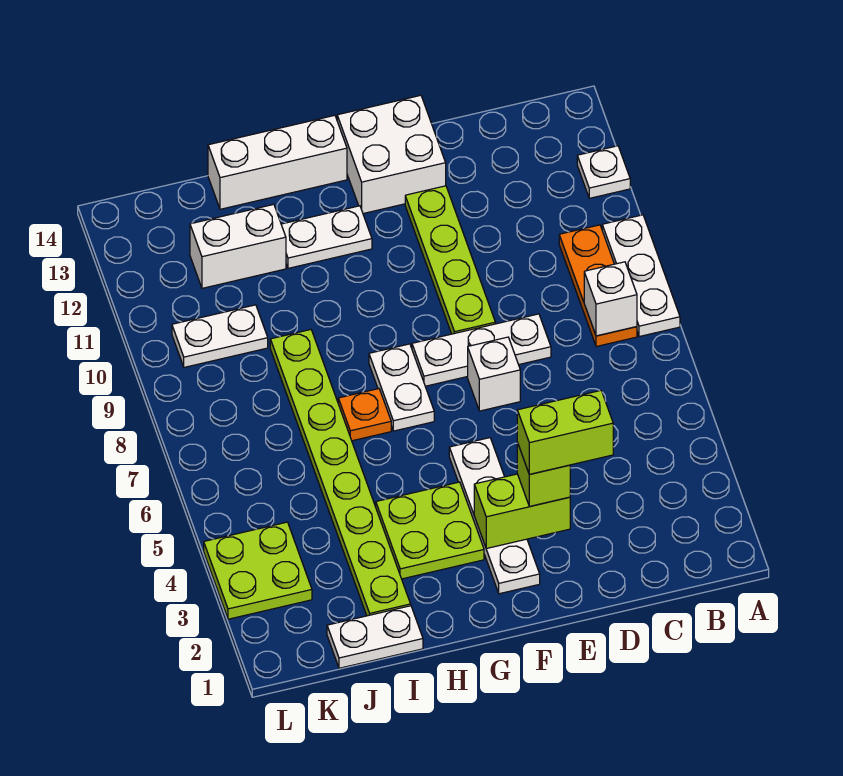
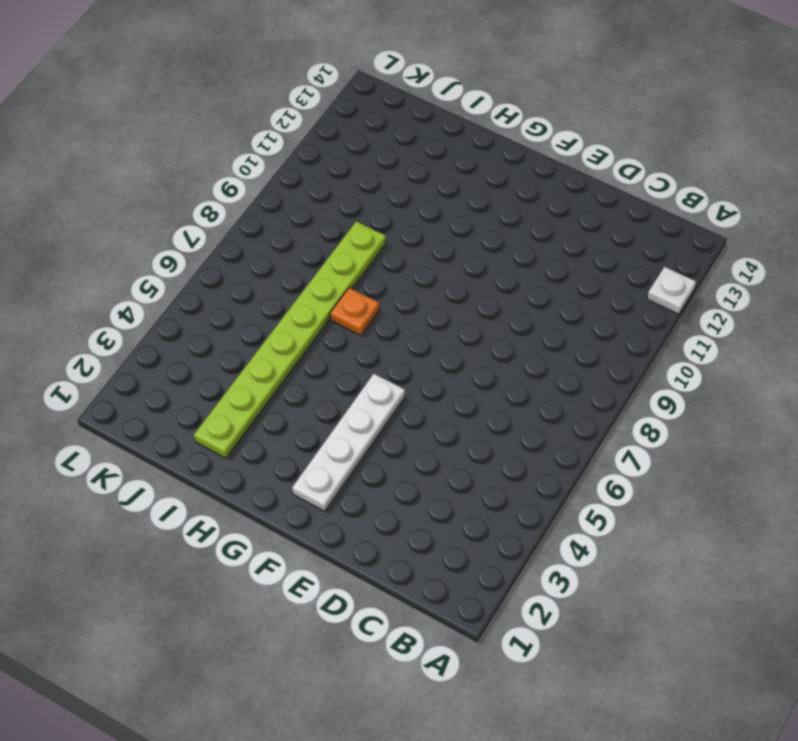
none -> white 1x3 plate [602,215,680,337]
none -> orange 1x3 plate [559,225,637,347]
none -> white 1x3 plate [412,314,551,386]

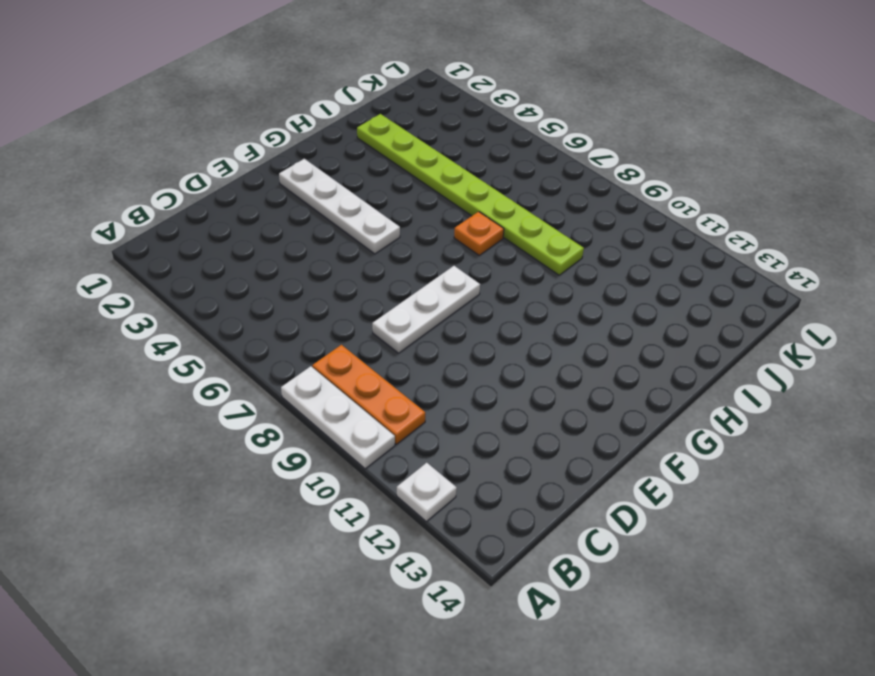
none -> white 1x1 brick [468,337,520,411]
none -> lime 1x4 plate [405,186,495,334]
none -> white 2x2 brick [337,95,446,214]

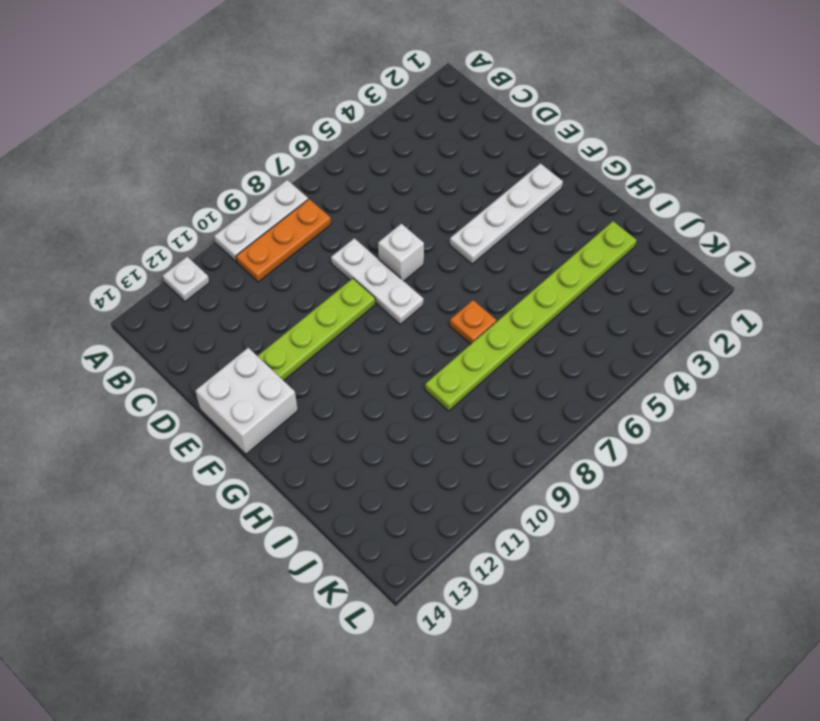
none -> lime 2x2 plate [376,482,484,579]
none -> white 1x2 plate [369,344,434,431]
none -> white 1x2 plate [281,206,372,268]

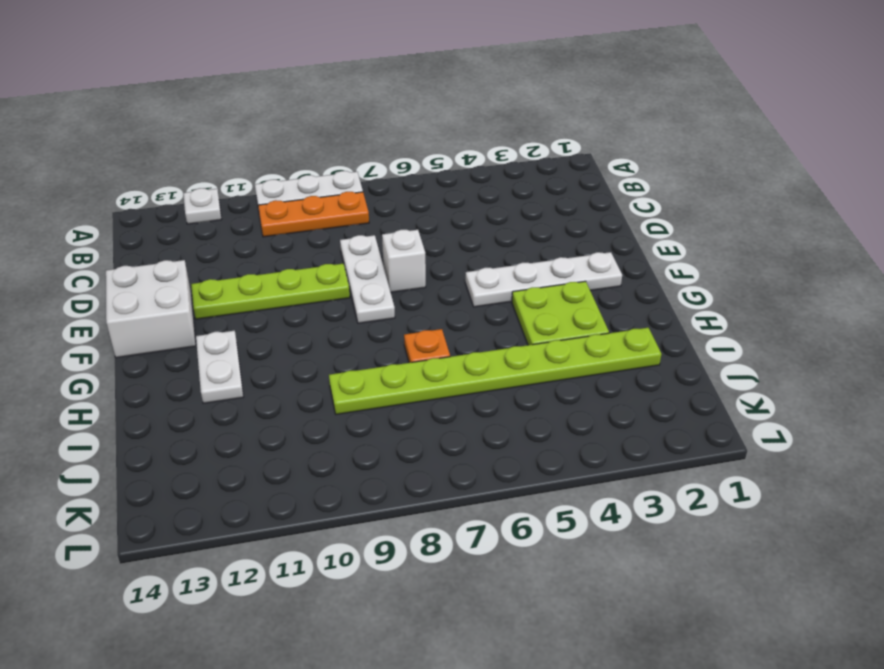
none -> white 1x2 plate [369,344,434,431]
none -> white 1x3 brick [208,115,347,209]
none -> white 1x2 plate [327,606,423,668]

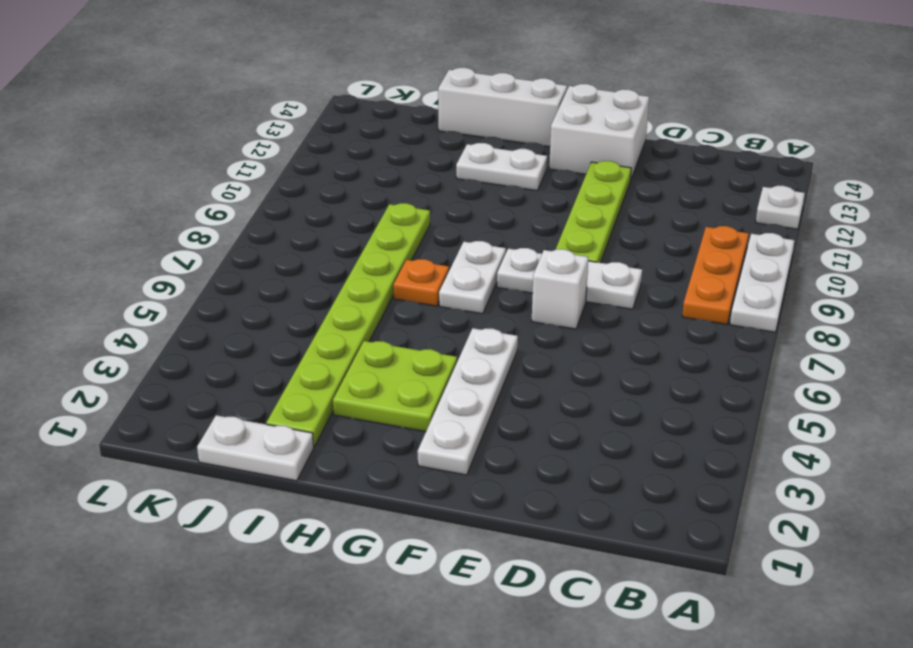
none -> white 1x2 brick [190,204,286,288]
none -> white 1x2 plate [172,305,268,367]
none -> lime 2x2 plate [204,522,312,619]

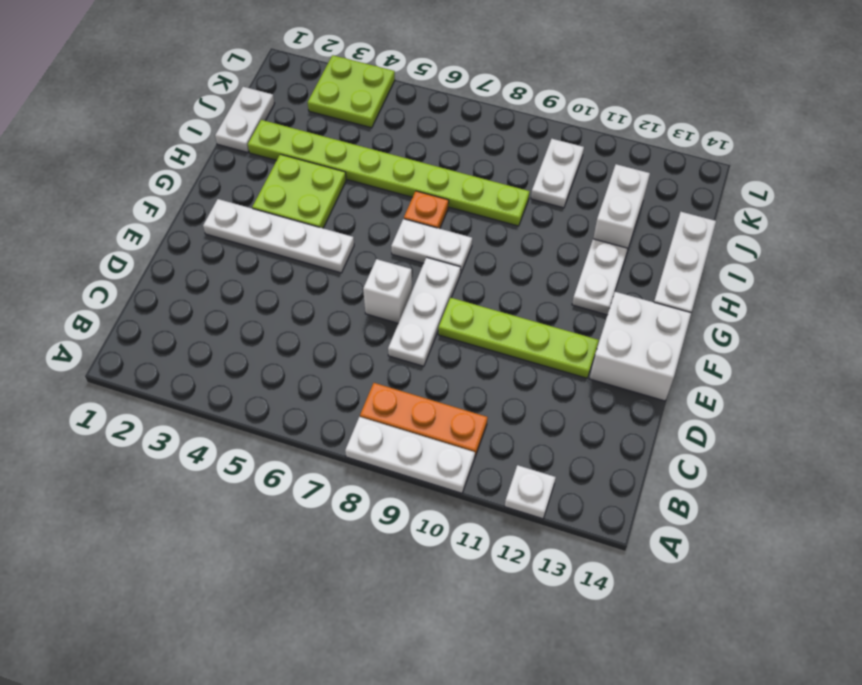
none -> white 1x1 brick [584,262,637,336]
none -> lime 1x2 brick [474,474,570,548]
none -> lime 1x1 brick [517,443,570,506]

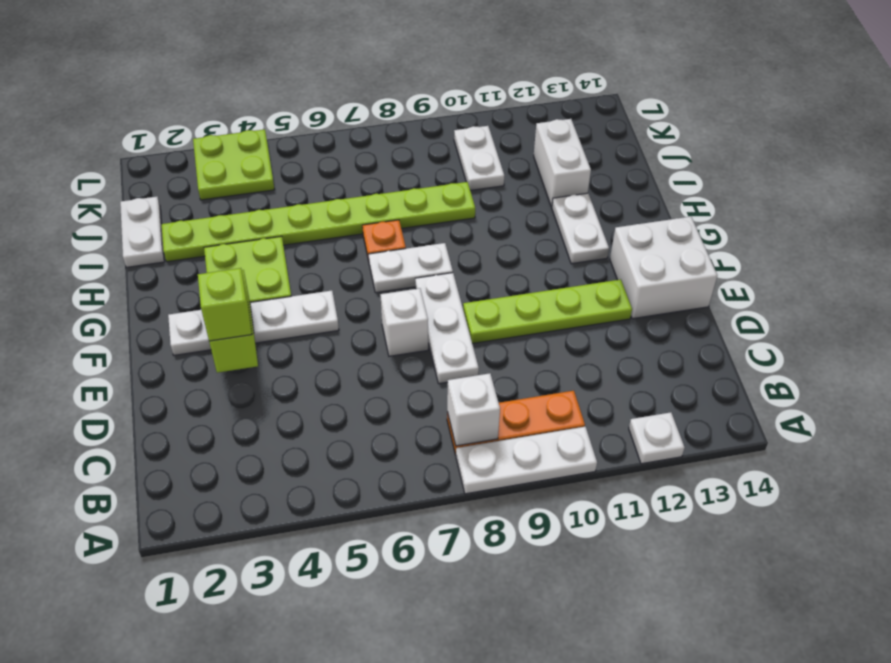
none -> white 1x3 brick [208,115,347,209]
none -> lime 1x2 brick [517,390,613,474]

